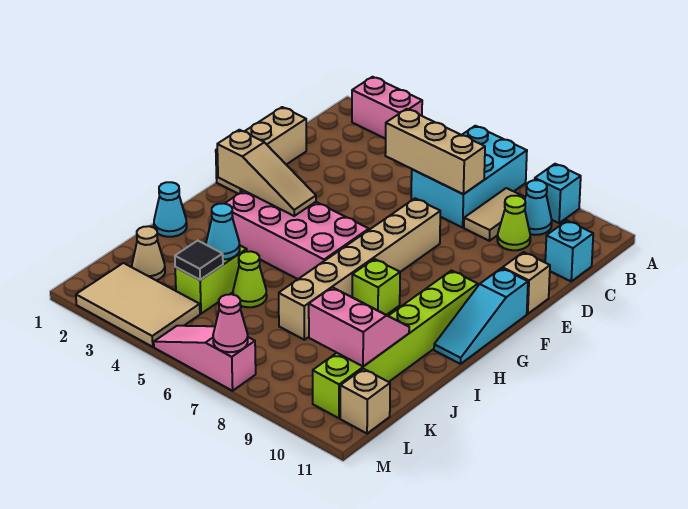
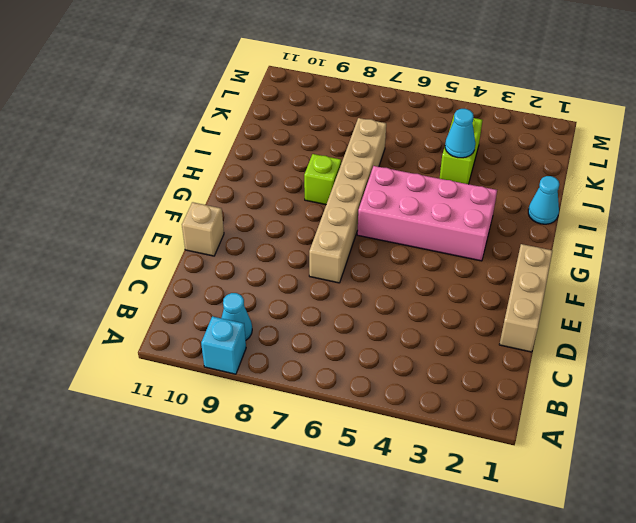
none -> pink 1x2 brick [352,77,422,139]
none -> cyan 2x3 brick [411,126,527,228]
none -> tan 1x2 tile [464,188,525,241]

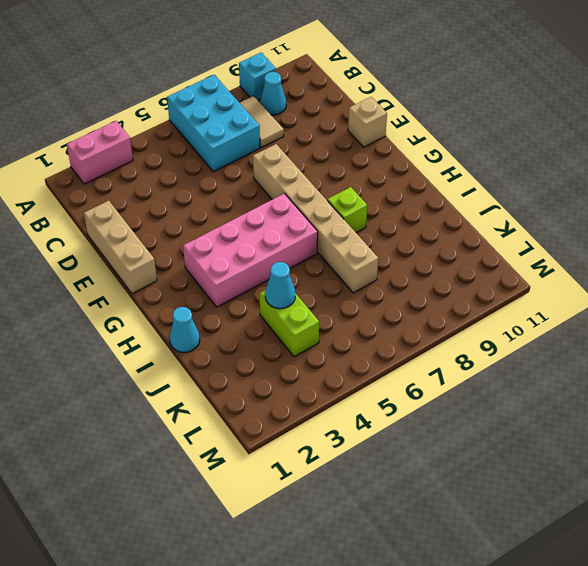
none -> lime 1x1 cone [497,196,530,250]
none -> cyan 1x1 brick [545,221,593,281]
none -> cyan 1x3 slope [434,268,528,364]

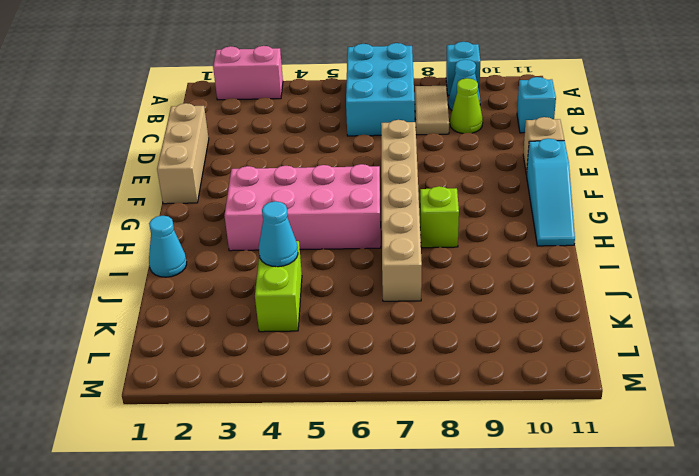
none -> lime 1x6 brick [313,271,478,418]
none -> lime 1x1 cone [233,251,267,307]
none -> tan 1x1 cone [132,226,165,280]

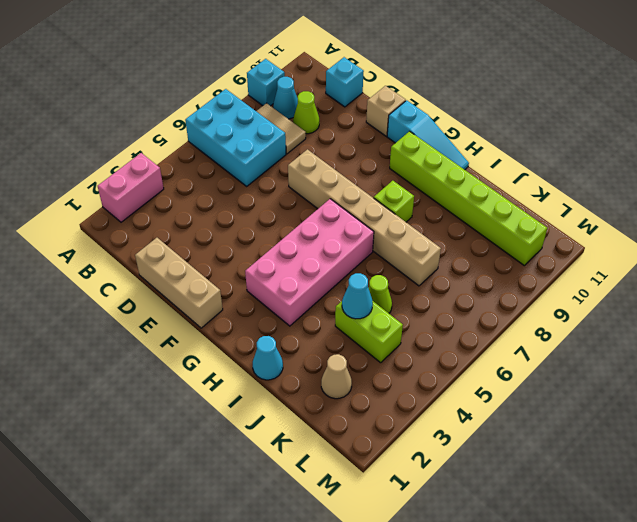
none -> tan 2x3 tile [76,263,200,347]
none -> tan 1x1 brick [340,369,390,434]
none -> pink 1x3 slope [154,326,256,391]

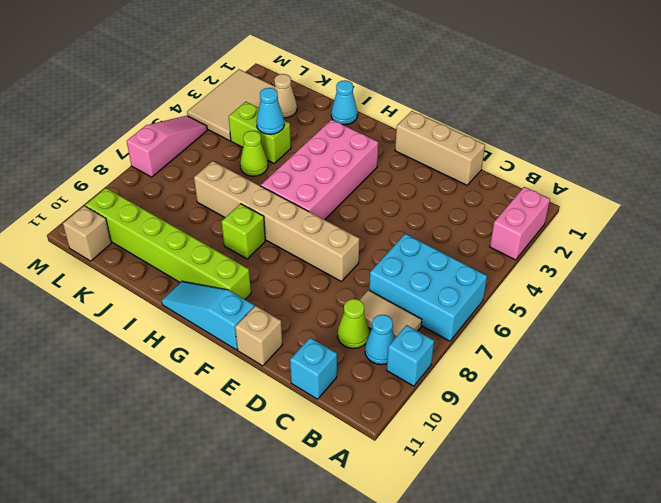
none -> tan 1x3 brick [385,109,485,194]
none -> tan 1x3 slope [217,130,316,216]
none -> pink 2x2 slope [309,287,409,366]

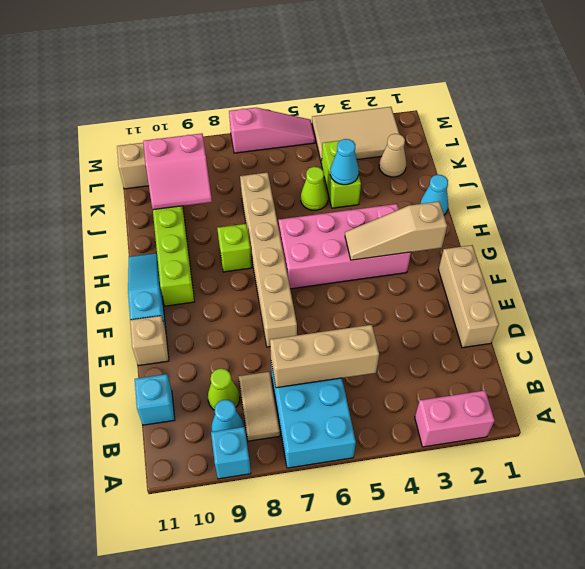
none -> black 1x1 tile [175,241,223,280]
none -> pink 1x1 cone [213,294,248,352]

